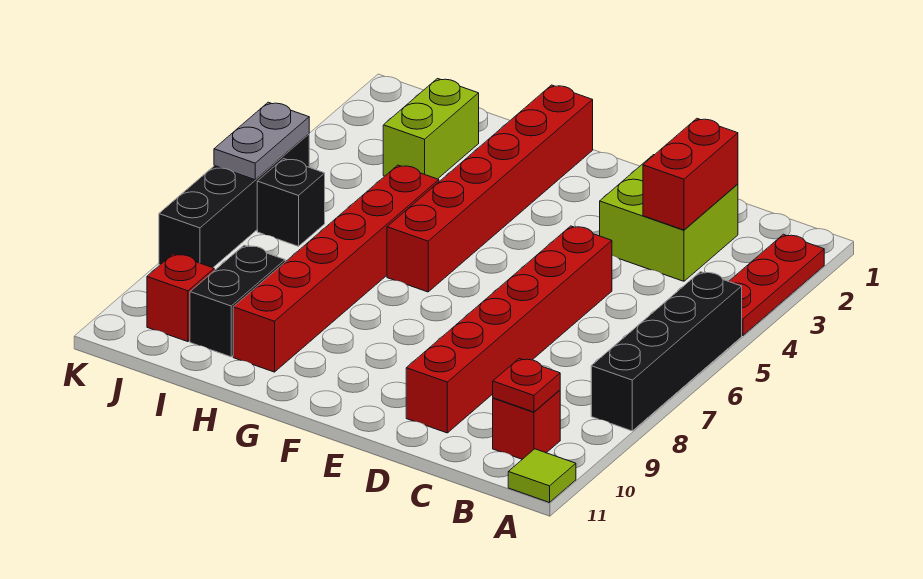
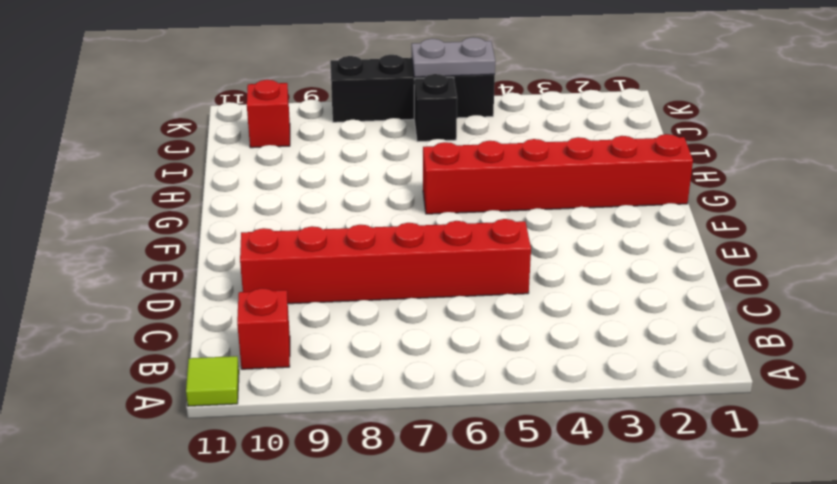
none -> red 1x3 plate [729,234,824,336]
none -> black 1x4 brick [591,272,742,431]
none -> lime 2x2 brick [600,155,738,281]

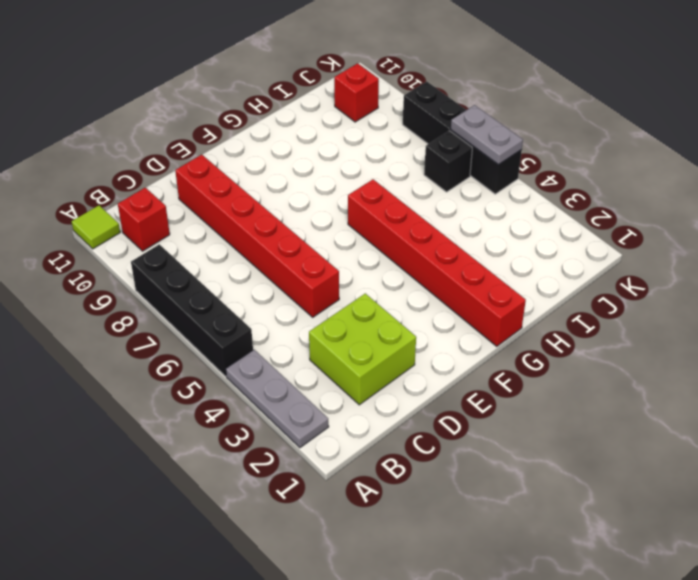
grey 1x3 plate [226,350,329,448] -> red 1x3 plate [729,234,824,336]
none -> red 1x6 brick [233,165,439,372]
none -> lime 1x2 brick [383,79,479,179]
none -> black 1x2 brick [190,245,285,357]

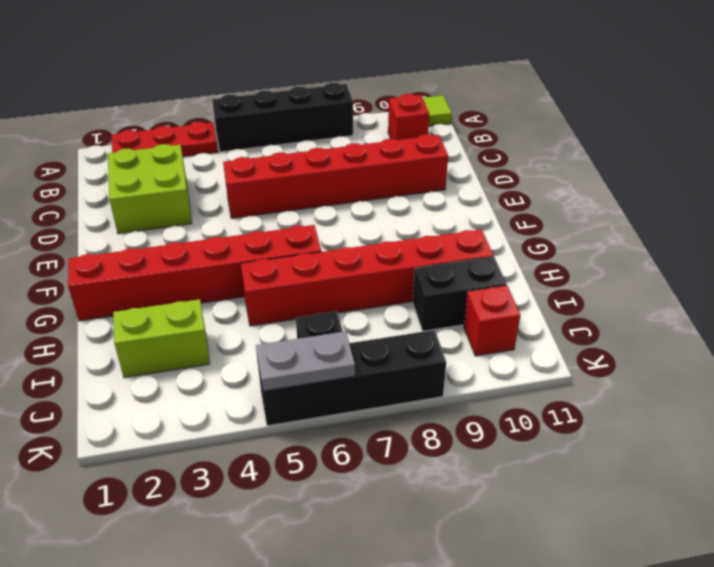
none -> red 1x1 plate [493,359,560,412]
none -> red 1x2 brick [643,119,738,230]

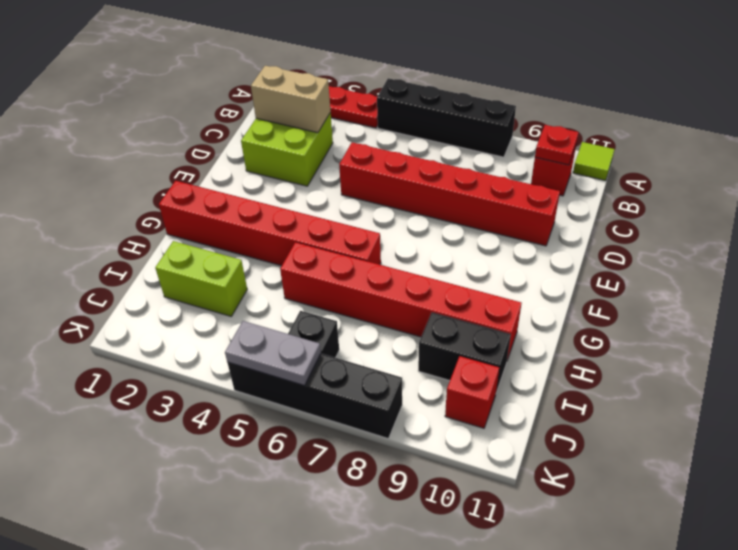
tan 1x2 brick [251,66,331,133] -> red 1x2 brick [643,119,738,230]

